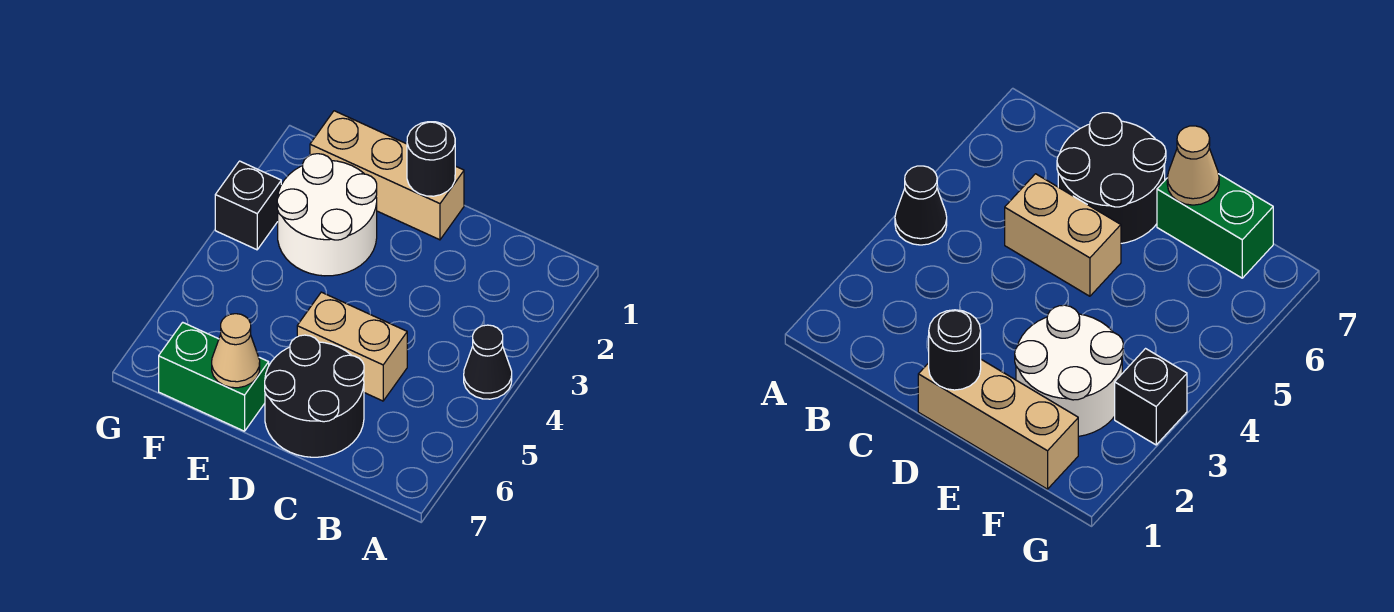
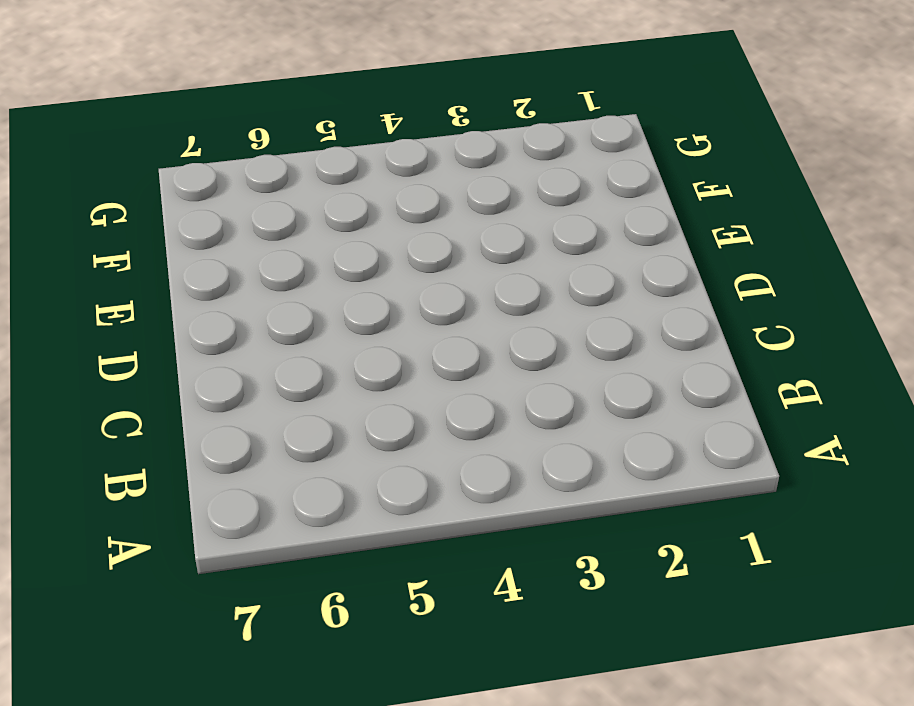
none -> black 1x1 cone [464,325,512,399]
none -> tan 1x2 brick [297,292,407,401]

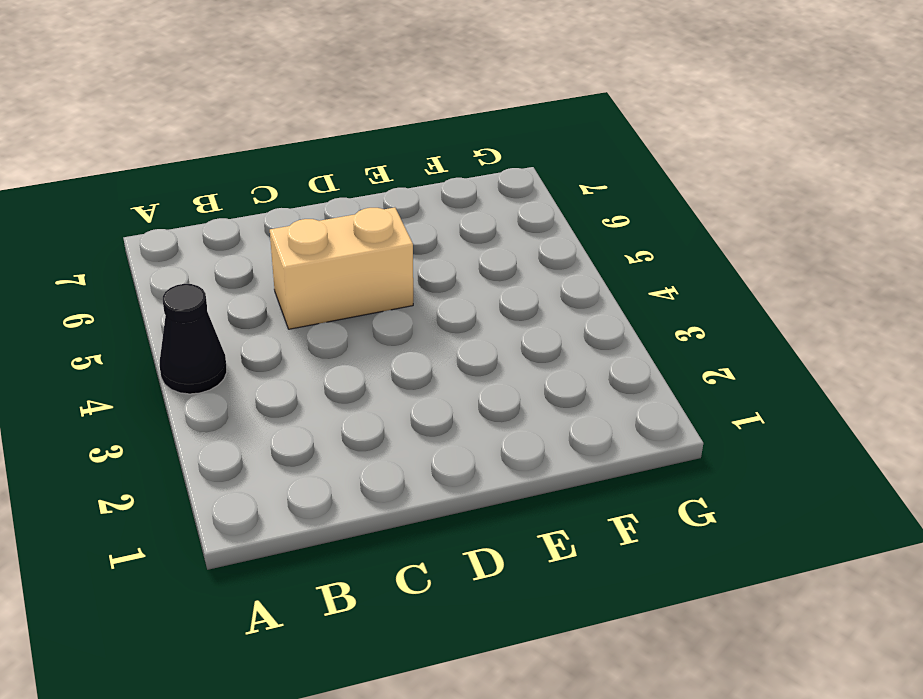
none -> black 2x2 round brick [265,335,364,457]
none -> tan 1x3 brick [310,111,464,240]

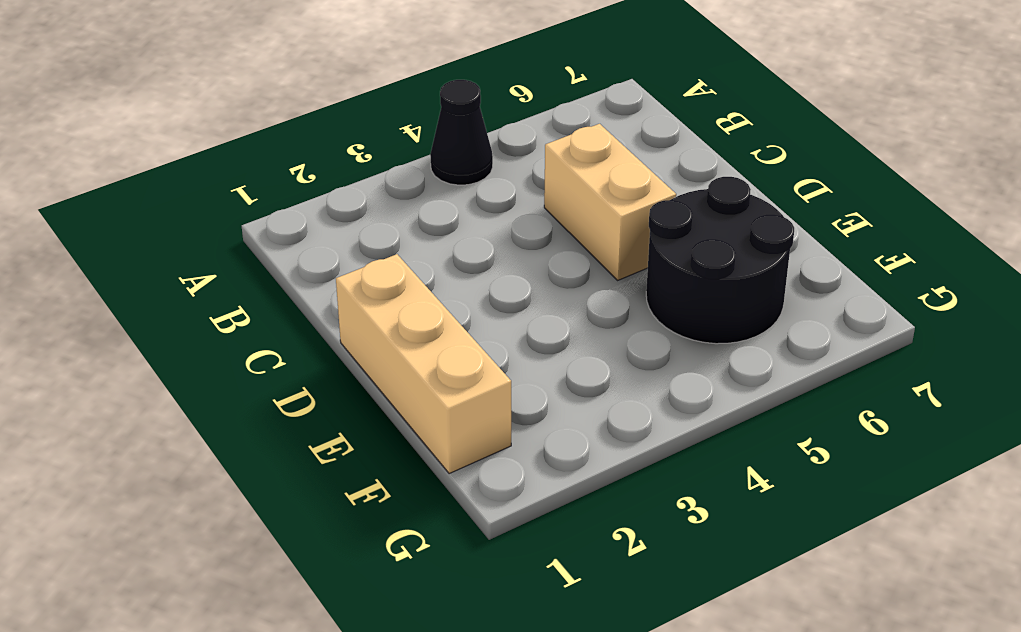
black 2x2 round brick [646,177,794,344] -> black 2x2 round brick moved to [265,335,364,457]
none -> white 2x2 round brick [277,154,377,276]
none -> green 1x2 brick [159,322,269,431]

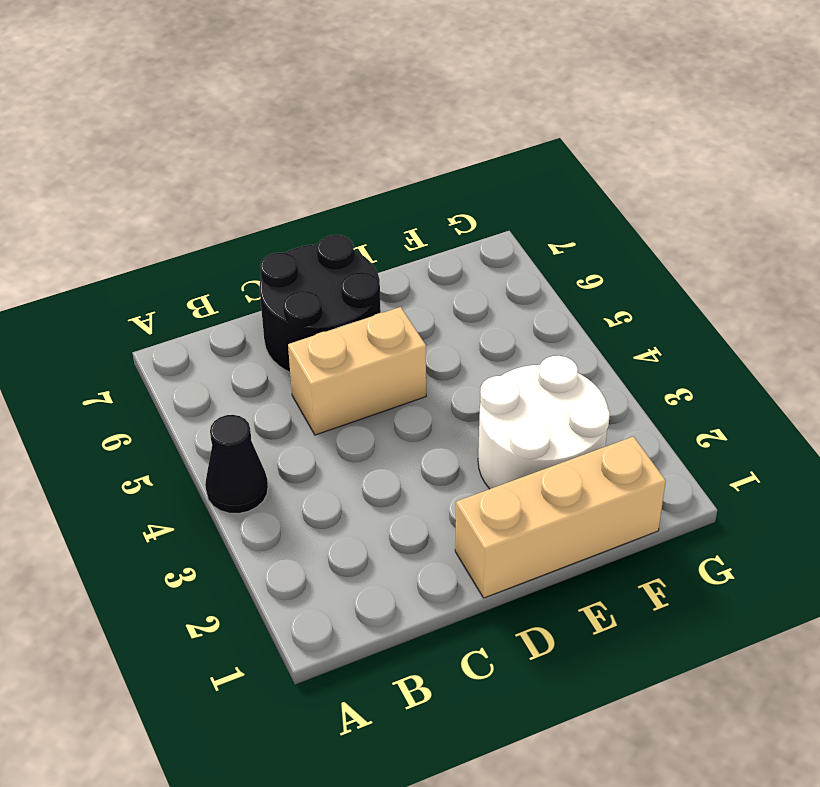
none -> green 1x2 brick [159,322,269,431]
none -> black 1x1 brick [215,161,281,250]

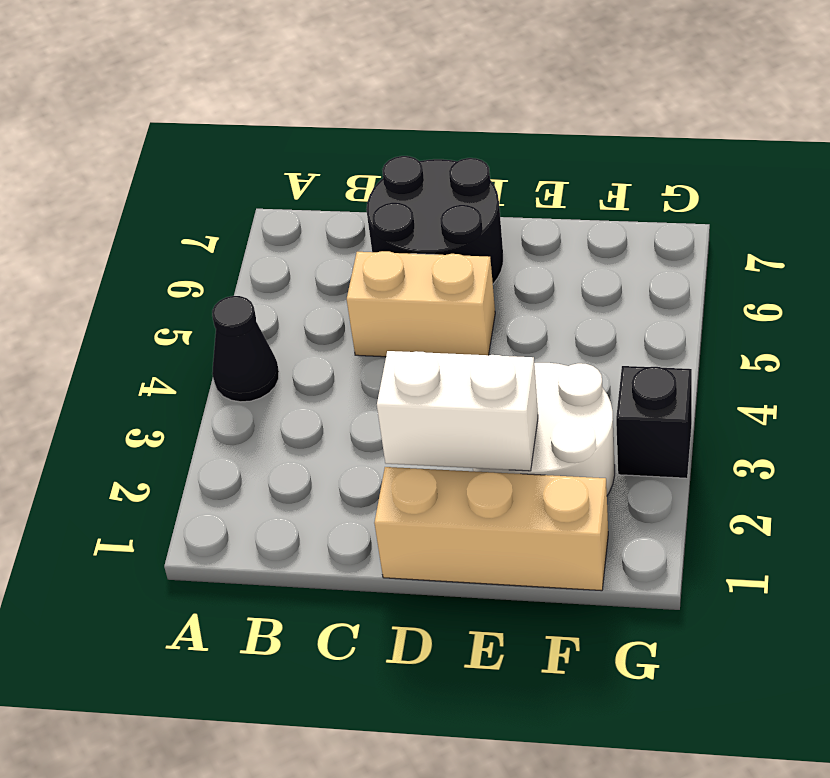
white 1x2 brick [377,351,538,471] -> none
none -> green 1x2 brick [159,322,269,431]
none -> black 1x1 round brick [407,122,455,196]

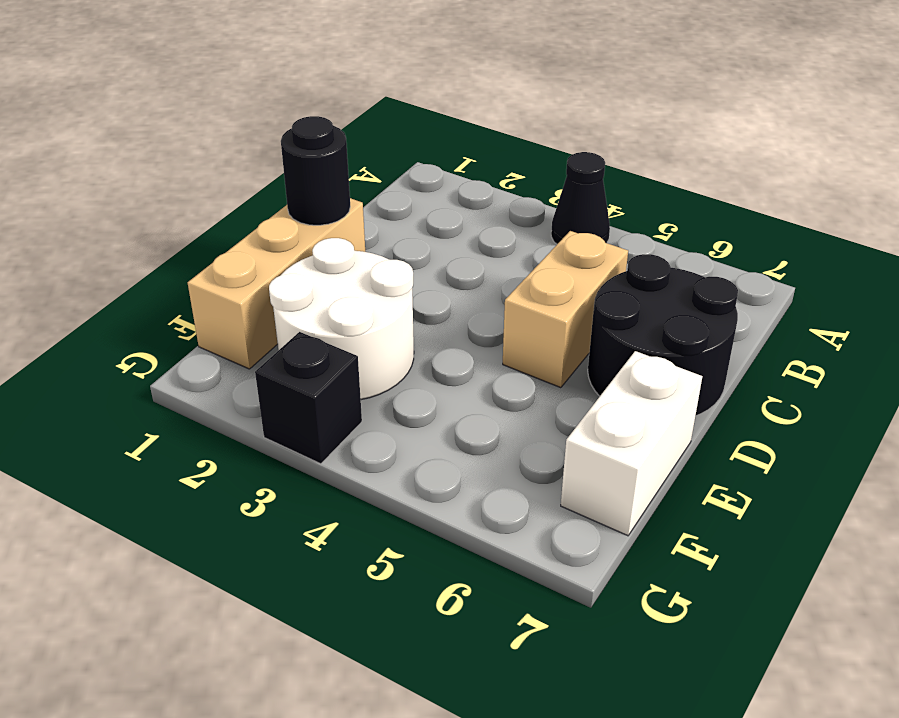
white 1x2 brick [561,351,702,536] -> green 1x2 brick [159,322,269,431]
none -> tan 1x1 cone [212,314,260,388]

